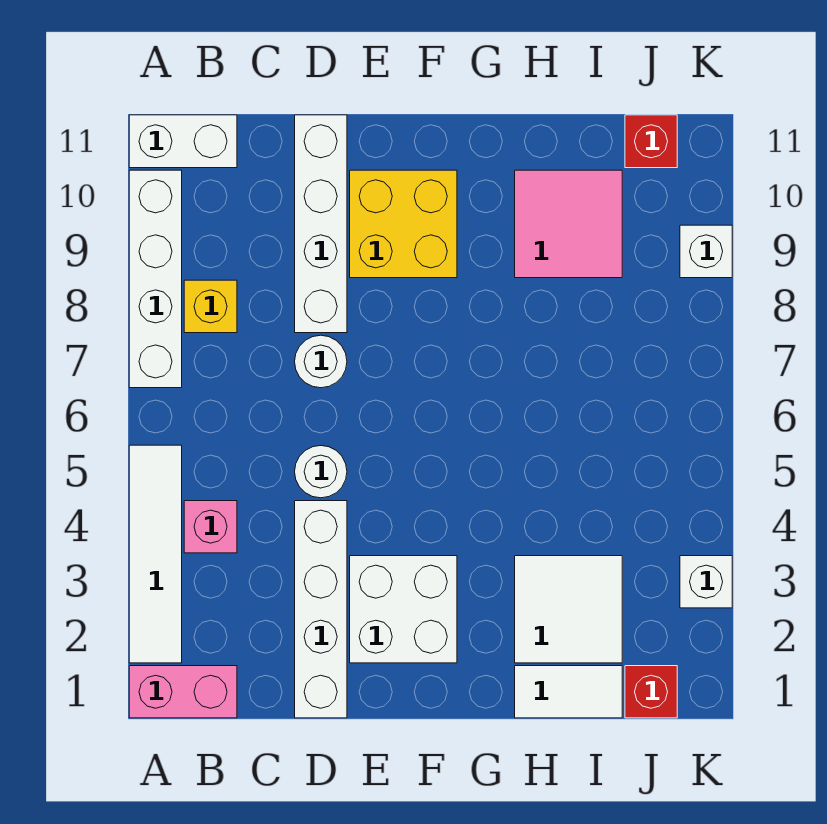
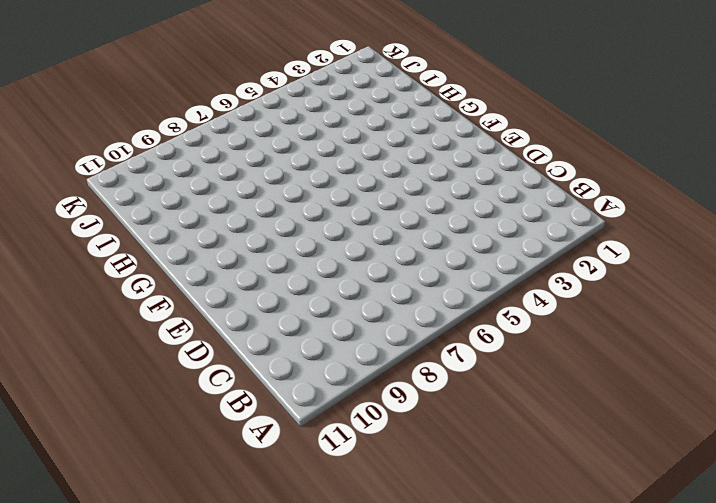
none -> pink 1x2 brick [129,666,237,718]
none -> white 1x4 tile [129,445,182,663]
none -> white 1x4 brick [129,170,182,388]

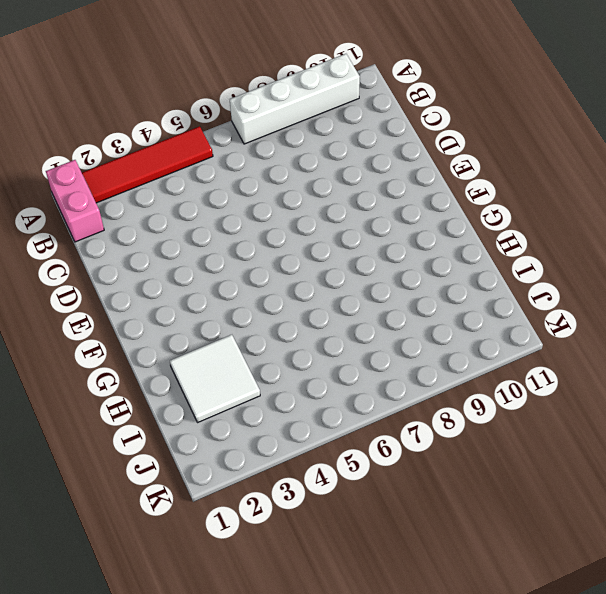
red 1x4 tile [82,126,213,203] -> white 1x4 tile [129,445,182,663]
none -> white 1x2 brick [129,115,237,168]
none -> pink 1x1 brick [184,501,237,553]
none -> yellow 1x1 brick [184,280,237,333]

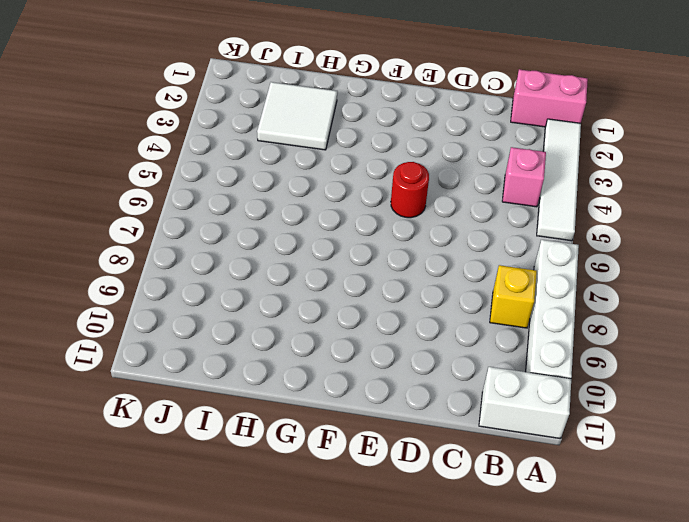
red 1x1 round brick [391,162,429,218] -> none
none -> white 1x4 brick [295,501,347,718]
none -> white 1x1 round brick [295,446,347,498]
none -> white 1x1 round brick [295,335,347,388]

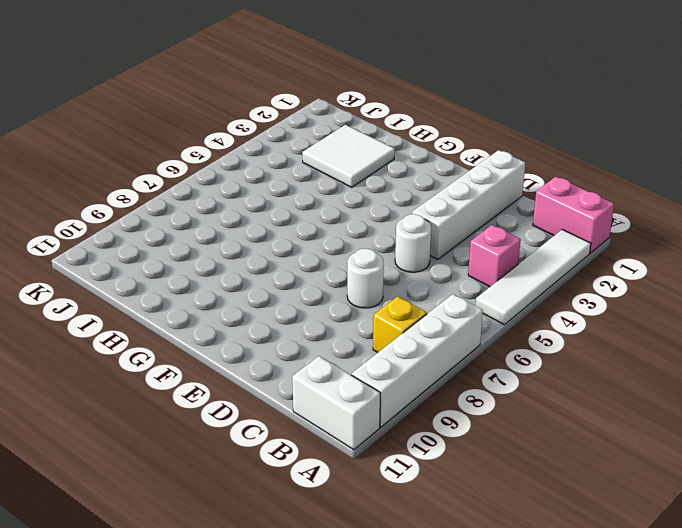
none -> white 1x4 brick [295,115,347,333]
none -> white 2x2 brick [350,556,457,663]
none -> yellow 2x2 brick [350,170,457,278]

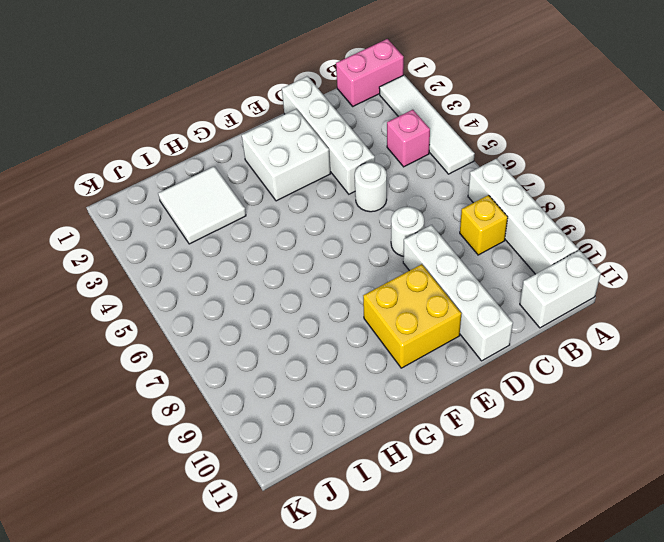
none -> white 1x2 tile [515,666,622,718]
none -> pink 2x2 tile [515,170,622,278]
none -> red 1x1 brick [625,666,677,718]

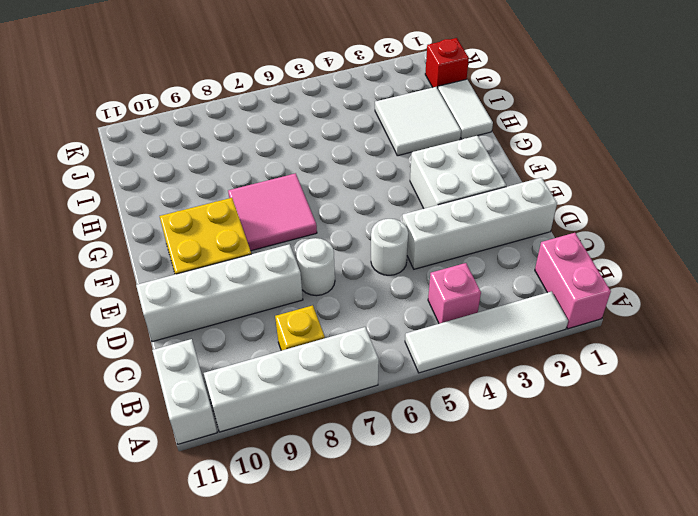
pink 2x2 tile [228,173,317,251] -> pink 2x2 tile moved to [515,170,622,278]
none -> red 1x1 brick [625,115,677,168]
none -> white 1x1 brick [680,556,732,608]
none -> white 1x1 brick [680,225,732,278]

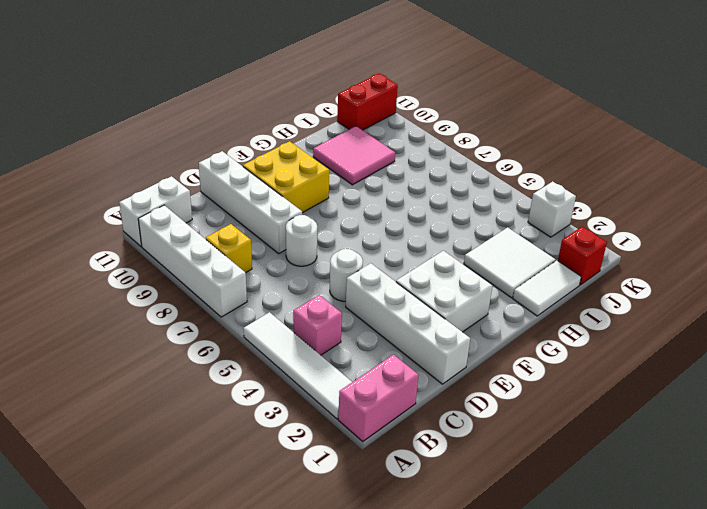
red 1x2 brick [337,74,398,130] -> red 1x1 brick [625,115,677,168]
none -> white 1x1 brick [680,225,732,278]

